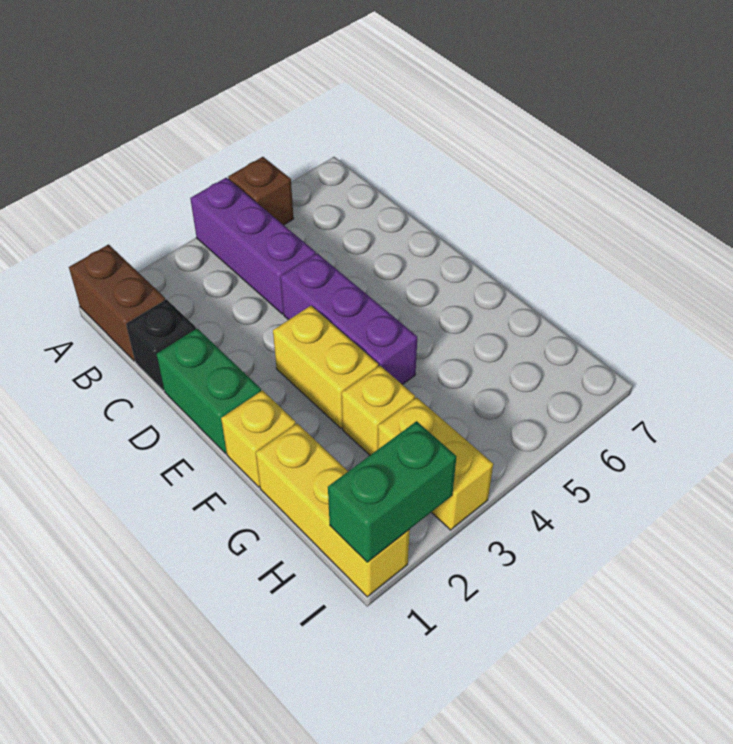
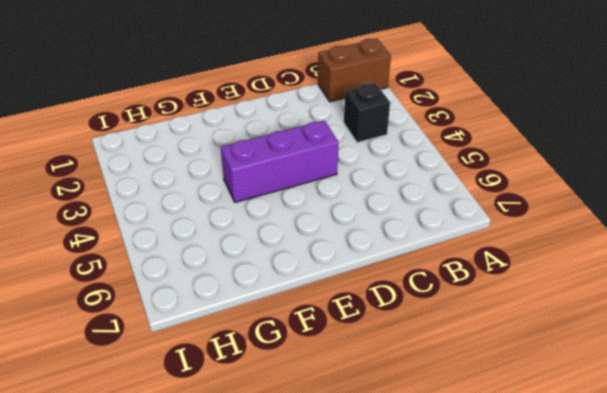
black 1x1 brick [344,83,390,143] -> black 1x1 brick moved to [126,299,196,391]
none -> purple 1x3 brick [190,178,316,314]
none -> brown 1x1 brick [228,157,294,225]
none -> green 1x2 brick [156,329,261,453]

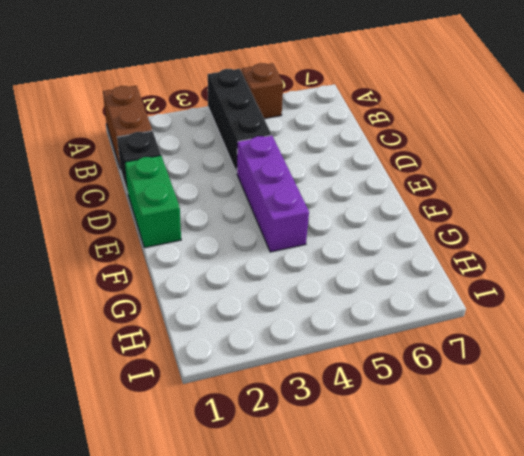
black 1x3 brick [208,69,272,173] -> purple 1x3 brick [190,178,316,314]
none -> yellow 1x2 brick [273,306,378,428]
none -> yellow 1x1 brick [221,390,296,487]
none -> yellow 1x3 brick [256,423,410,597]

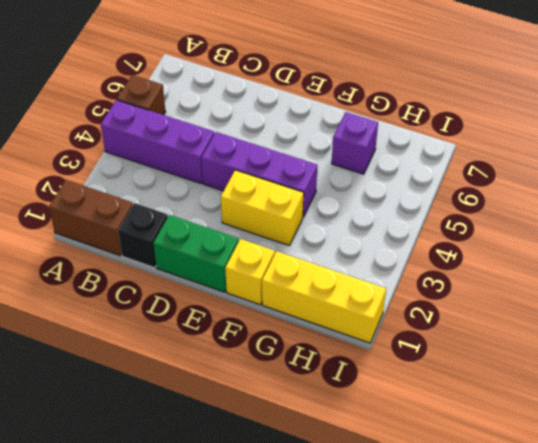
purple 1x1 brick [332,112,378,174] -> none
none -> yellow 1x1 brick [342,366,415,455]
none -> yellow 1x2 brick [378,398,493,530]
none -> green 1x2 brick [328,421,457,562]

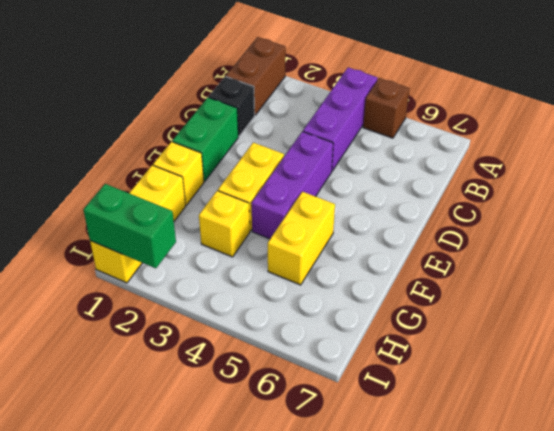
yellow 1x2 brick [268,192,335,285] -> yellow 1x2 brick moved to [378,398,493,530]

